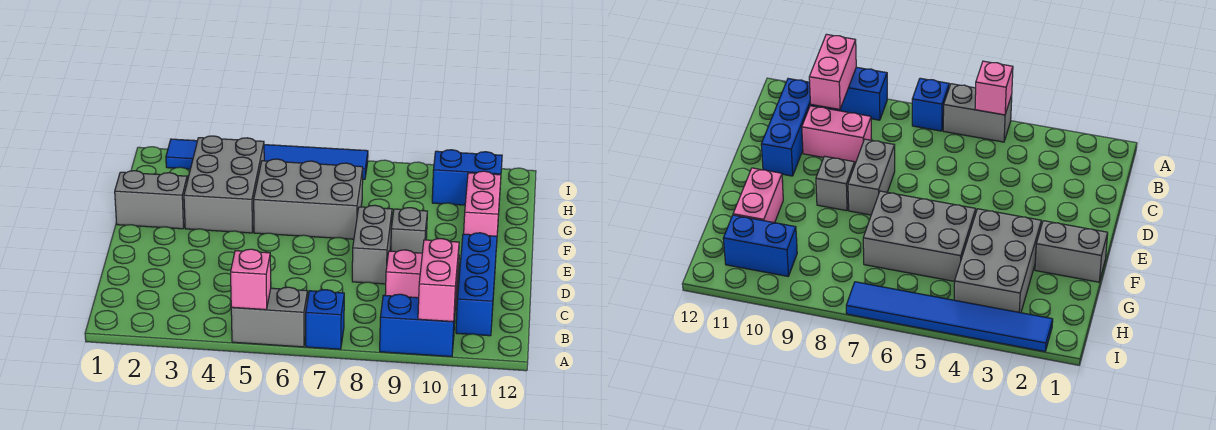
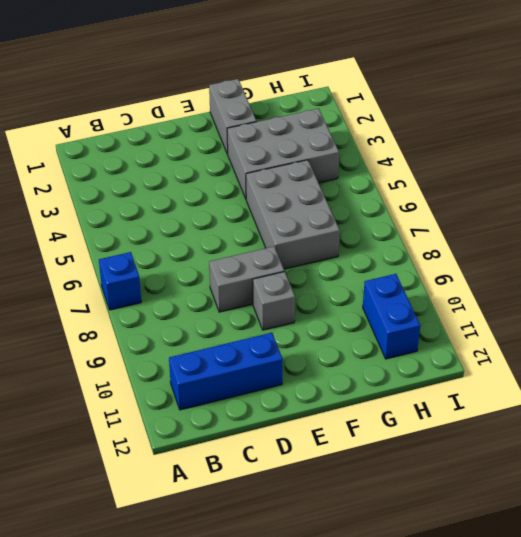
none -> grey 1x2 brick [231,287,308,347]
none -> blue 1x2 brick [380,294,455,357]
none -> pink 1x2 brick [385,250,459,311]

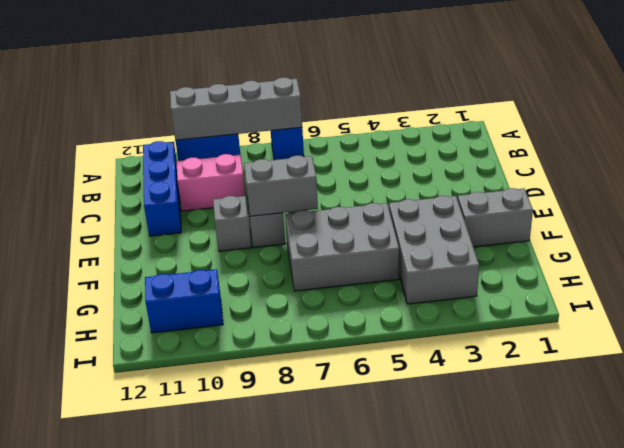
grey 1x4 brick [170,77,302,140] -> pink 1x2 brick [418,239,459,322]
grey 1x2 brick [244,156,318,216] -> grey 1x2 brick moved to [231,287,308,347]
none -> pink 1x2 brick [464,171,501,247]
none -> blue 1x6 tile [166,139,368,179]
none -> pink 1x1 brick [231,249,271,310]

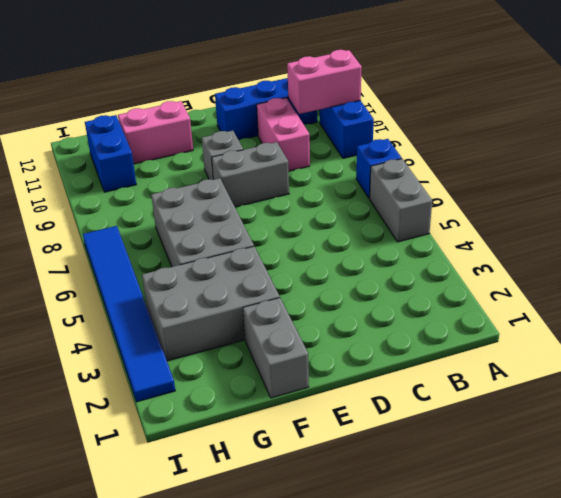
none -> pink 1x1 brick [231,249,271,310]

